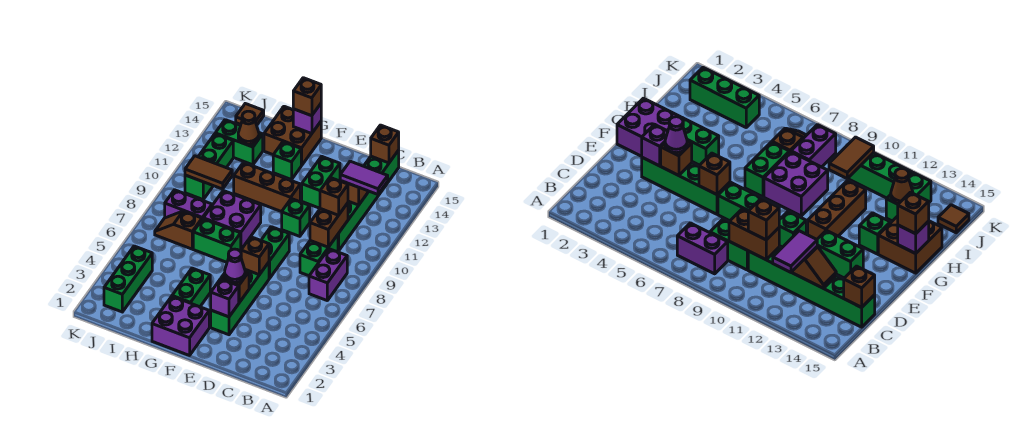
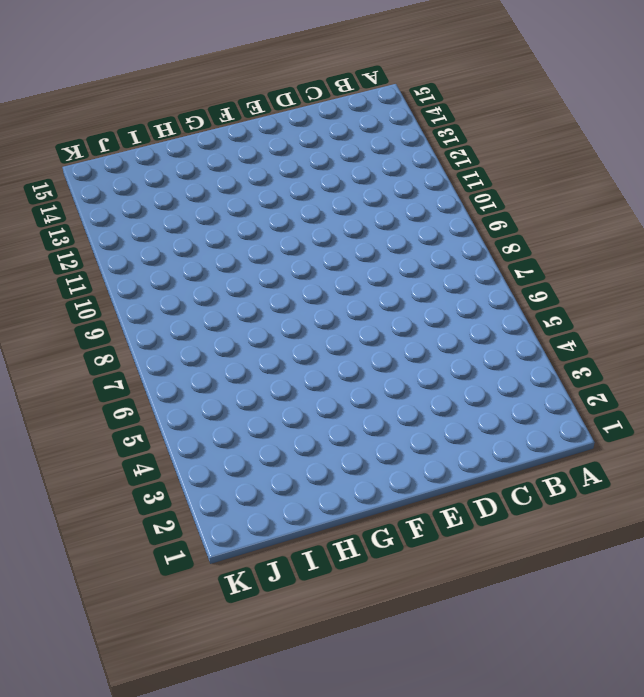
none -> purple 1x2 brick [309,249,347,300]
none -> green 1x2 brick [300,235,338,276]
none -> green 1x6 brick [338,150,399,251]
none -> green 1x4 brick [211,262,269,335]

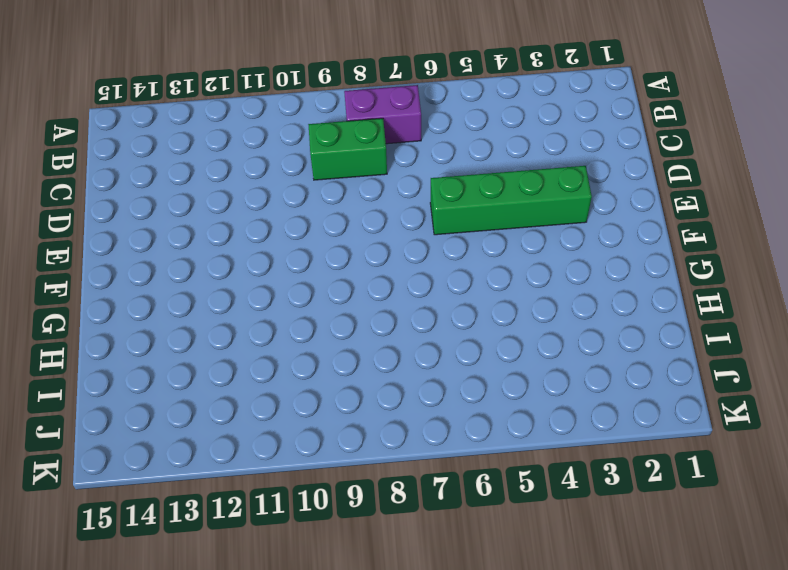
none -> green 1x6 brick [338,150,399,251]
none -> green 1x2 brick [261,227,289,279]
none -> green 1x1 brick [282,199,310,236]
none -> green 1x2 brick [302,156,340,208]

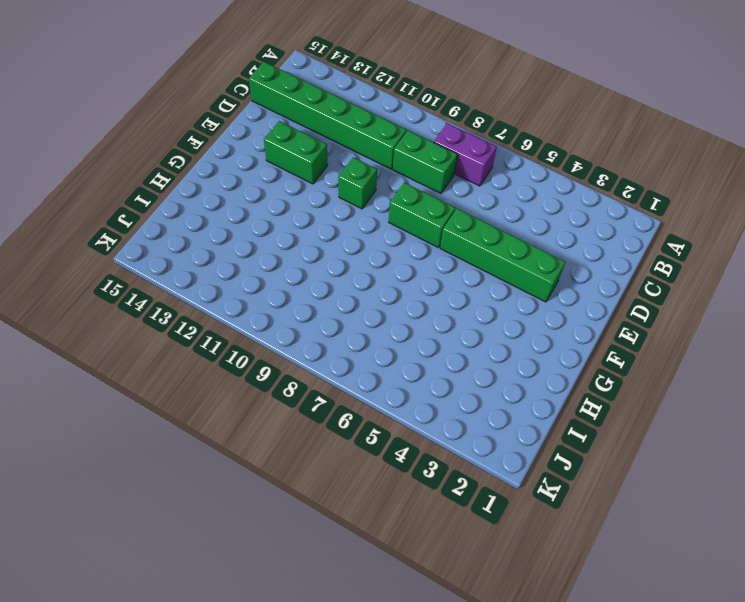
none -> purple 2x2 brick [152,296,209,355]
none -> brown 1x3 brick [234,163,300,212]
none -> green 1x2 brick [172,268,210,307]
none -> green 1x2 brick [193,219,241,262]

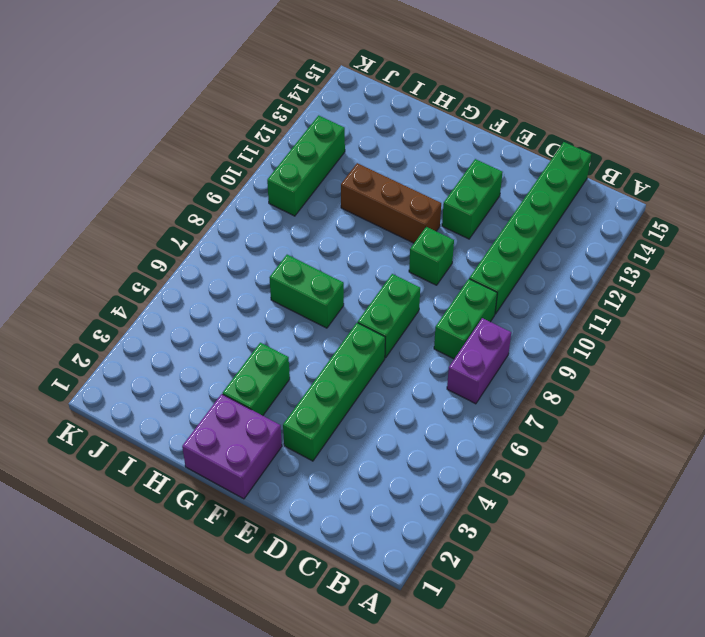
none -> purple 2x2 brick [203,191,261,249]
none -> green 1x1 brick [273,142,302,180]
none -> brown 2x2 brick [264,106,321,165]
none -> brown 1x2 slope [155,211,202,249]

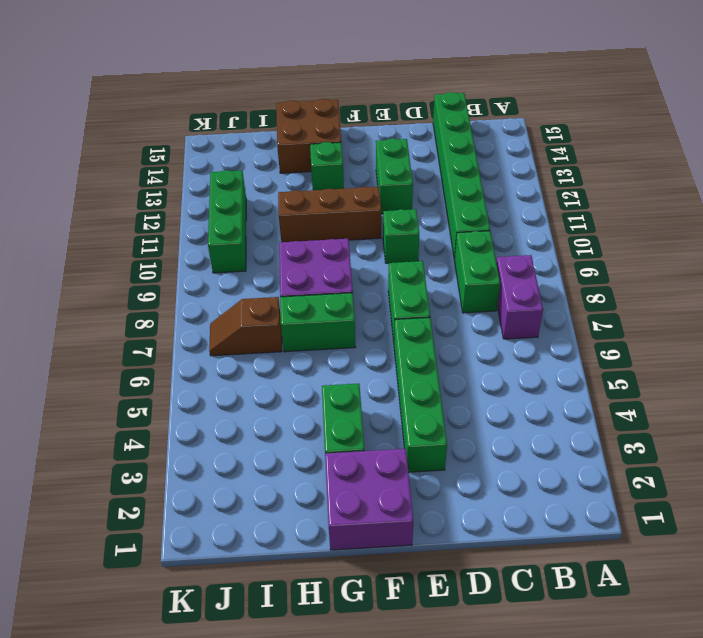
none -> purple 1x2 brick [165,190,212,219]
none -> green 1x2 brick [215,120,263,165]
none -> green 1x3 brick [104,246,152,312]
none -> brown 1x1 tile [236,104,264,125]

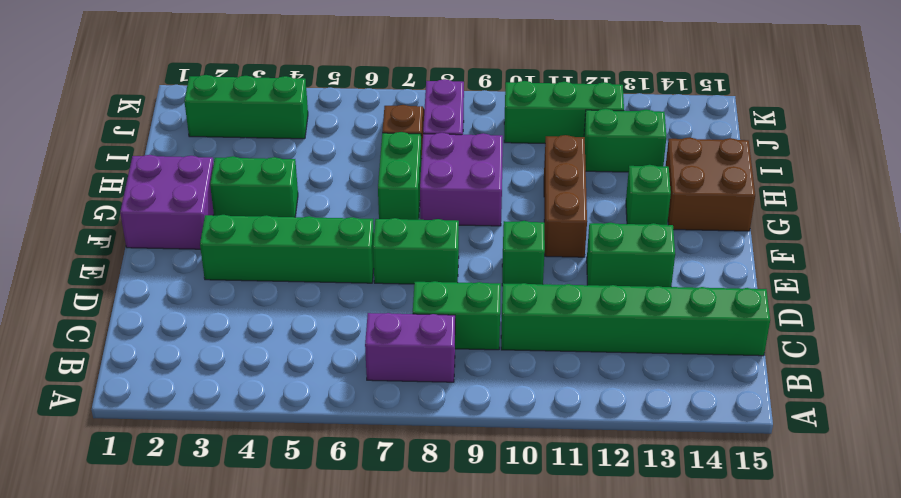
green 1x2 brick [584,109,666,172] -> green 1x2 brick turned to [215,120,263,165]
none -> brown 1x1 tile [236,104,264,125]
none -> brown 1x2 brick [310,203,348,247]
none -> brown 1x2 slope [341,181,369,205]
none -> brown 1x1 brick [371,125,399,163]

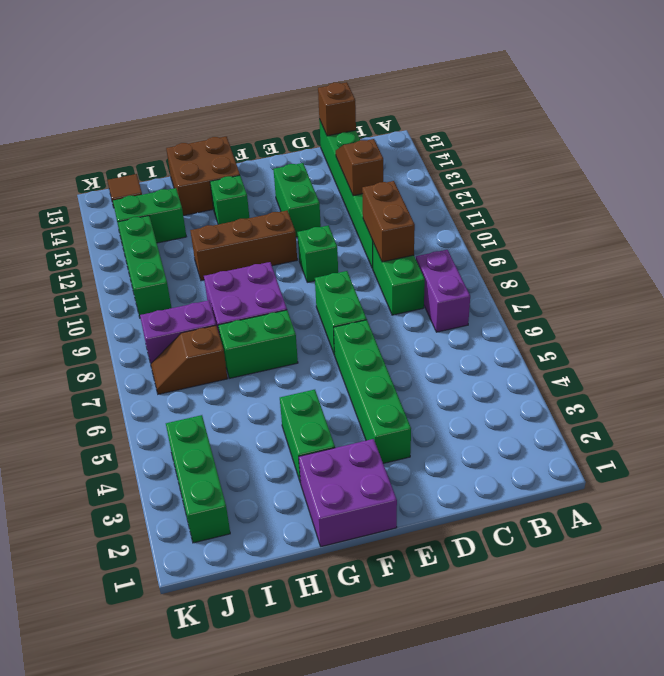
none -> purple 1x1 brick [211,279,239,317]
none -> brown 1x1 brick [221,271,249,302]
none -> brown 1x1 brick [241,237,269,275]
none -> purple 1x1 brick [293,104,321,134]

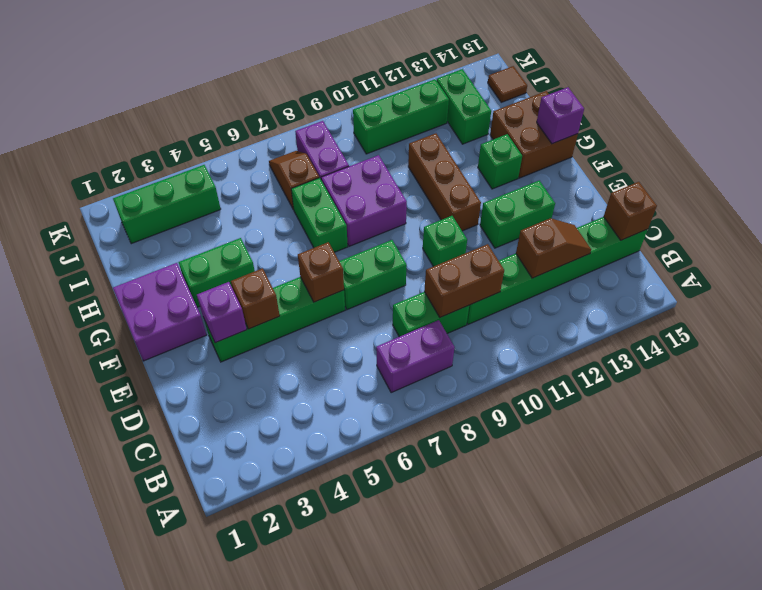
none -> brown 1x2 tile [185,156,232,189]
none -> brown 1x1 cone [238,111,259,144]
none -> purple 1x2 tile [340,161,388,194]
none -> brown 1x1 brick [320,178,348,215]

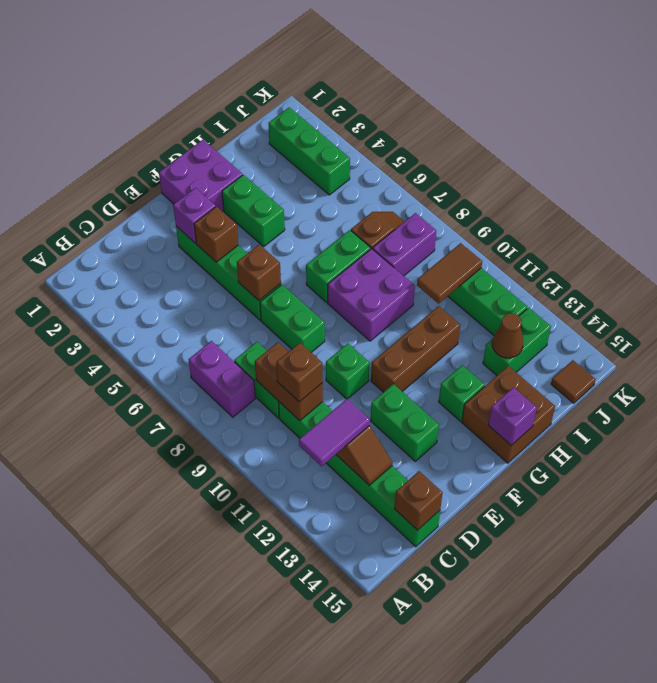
none -> purple 1x1 cone [225,249,245,282]
none -> brown 1x1 brick [293,78,321,116]

